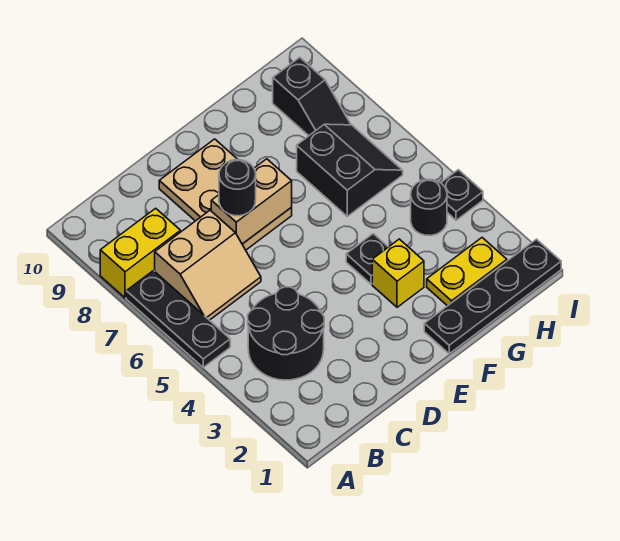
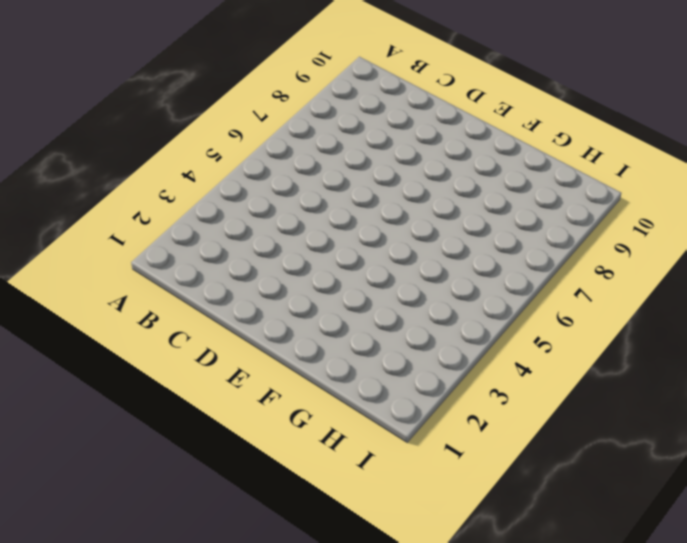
none -> black 1x3 plate [126,271,230,367]
none -> yellow 1x2 brick [100,208,180,298]
none -> black 2x2 round brick [248,287,324,380]

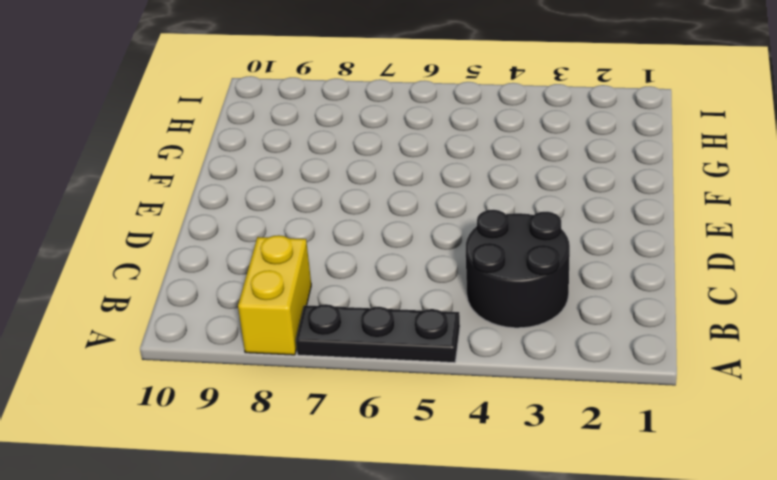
none -> tan 2x2 slope [155,210,261,320]
none -> tan 2x3 plate [159,139,292,250]
none -> black 1x4 plate [424,239,561,354]

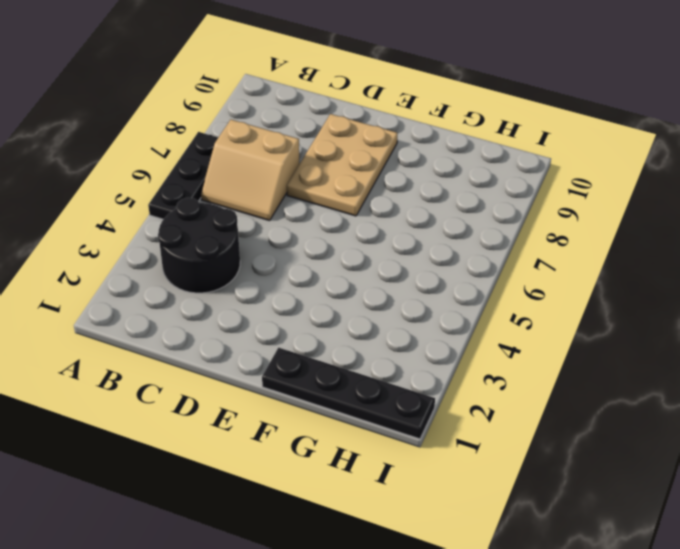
none -> yellow 1x2 brick [100,208,180,298]
none -> yellow 1x1 brick [372,239,424,307]
none -> black 1x1 plate [346,234,388,284]

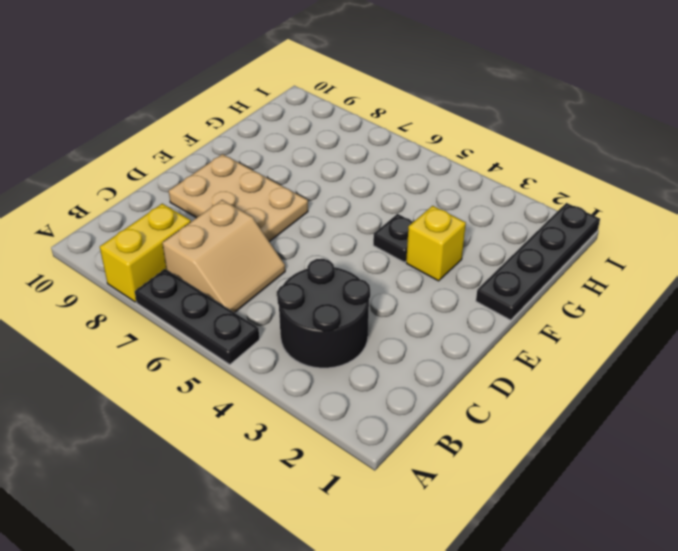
none -> yellow 1x2 plate [427,238,507,306]
none -> black 2x2 slope [297,124,403,216]
none -> black 1x1 round brick [411,179,447,236]

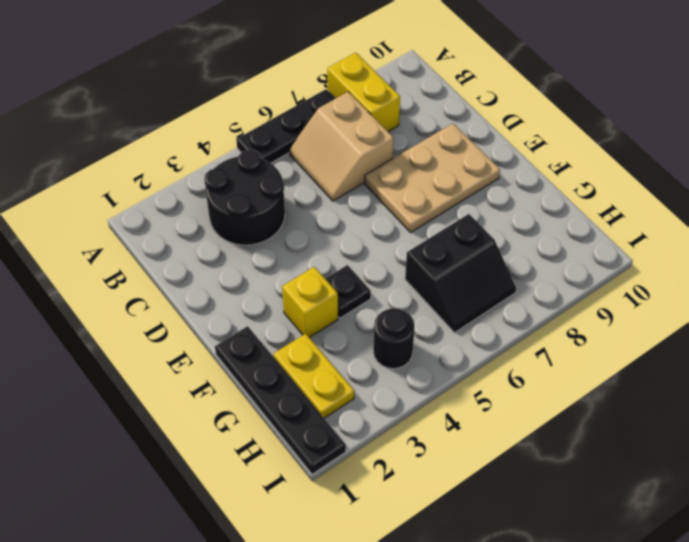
none -> black 1x2 slope [273,57,351,136]
none -> black 1x1 plate [441,170,483,220]
none -> tan 1x2 brick [211,159,292,244]

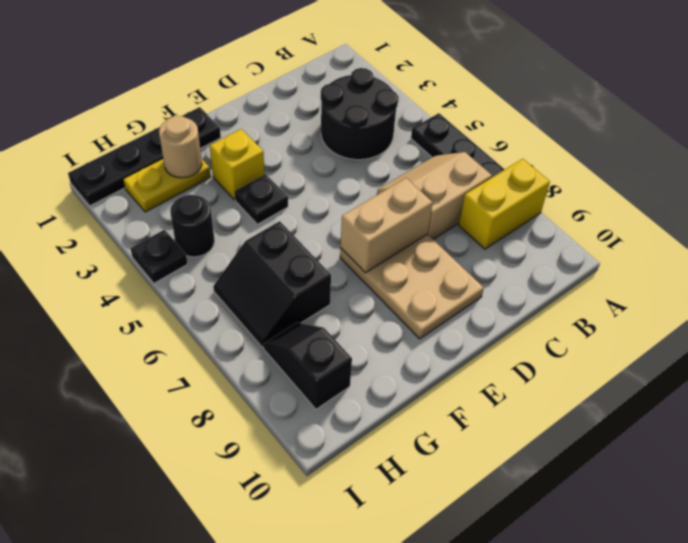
tan 1x1 round brick [159,116,202,178] -> none
none -> black 1x1 round brick [219,160,256,216]

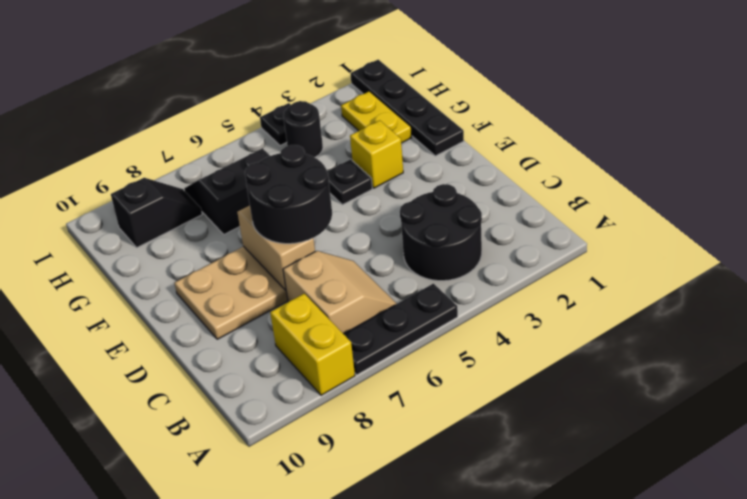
black 2x2 round brick [245,145,332,244] -> black 1x1 round brick [219,160,256,216]

